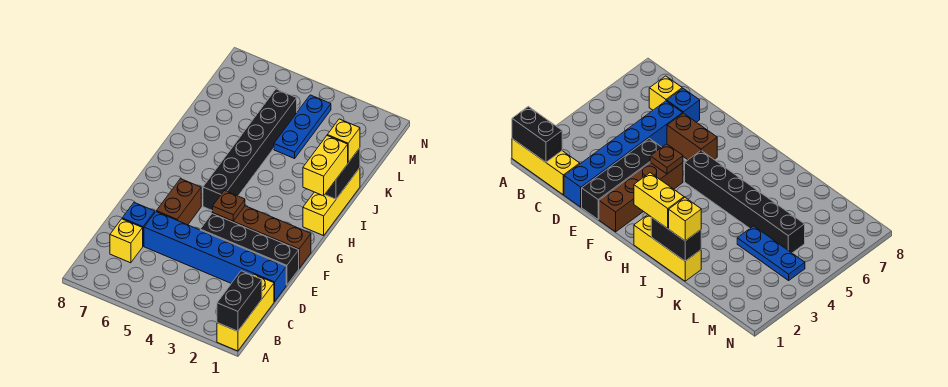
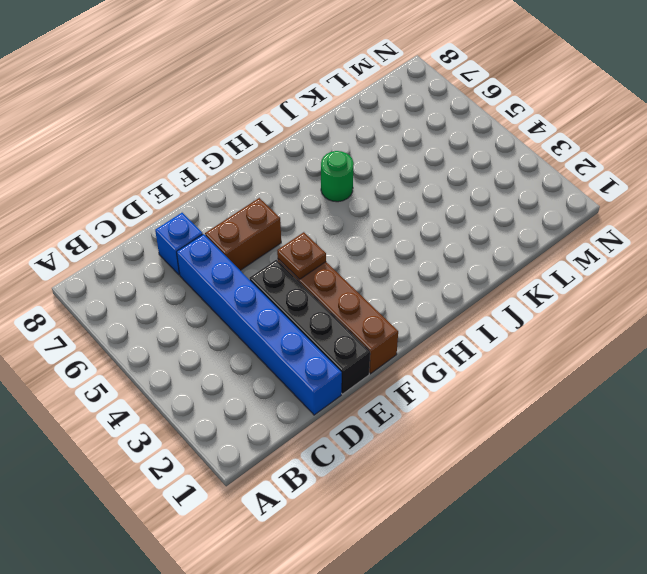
green 1x1 round brick [321,151,354,202] -> none
none -> yellow 1x3 brick [217,274,274,351]
none -> yellow 1x1 brick [110,219,143,263]
none -> black 1x6 brick [203,89,297,211]

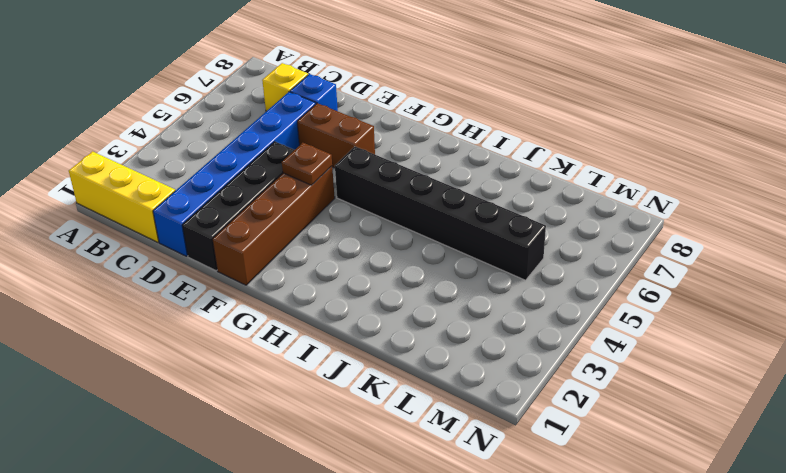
none -> yellow 1x3 brick [303,168,360,236]
none -> blue 1x3 plate [274,95,331,158]
none -> black 1x2 brick [217,271,262,331]

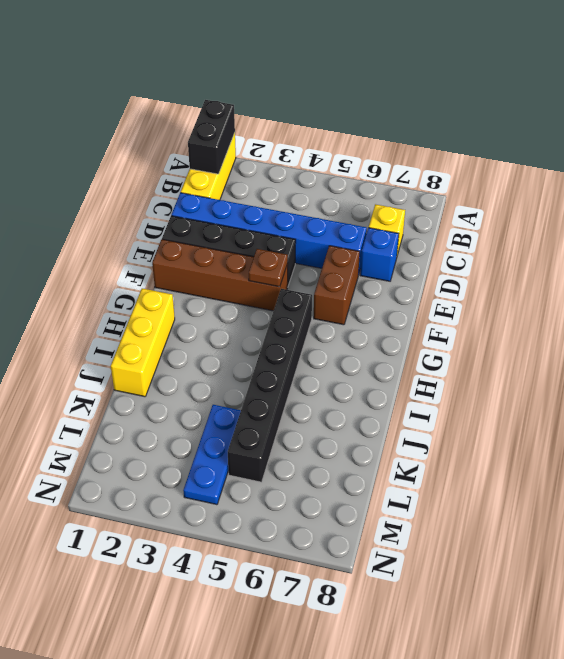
none -> black 1x2 brick [325,148,360,199]
none -> yellow 1x2 brick [303,136,348,196]
none -> yellow 1x1 brick [327,119,360,163]

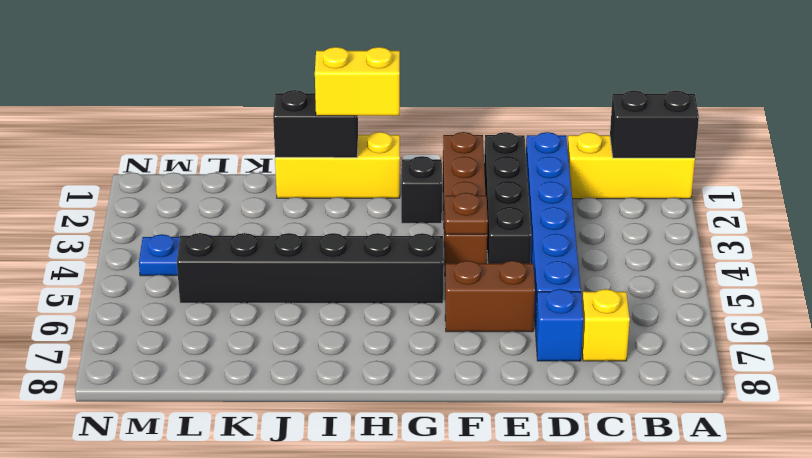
black 1x1 brick [401,156,442,223] -> none
none -> yellow 1x1 brick [327,119,360,163]

